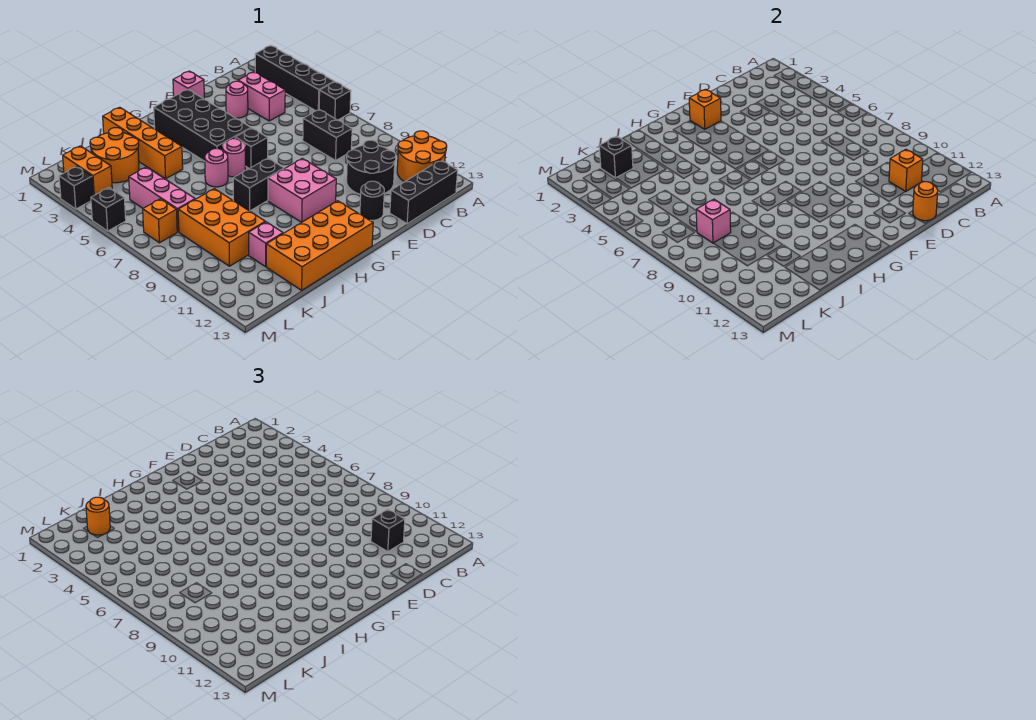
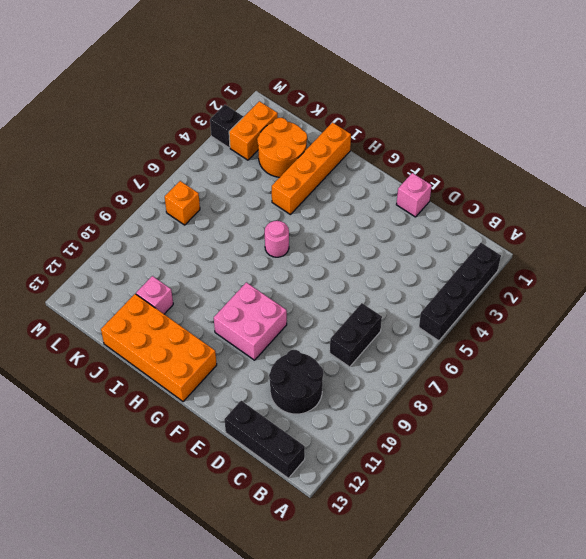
none -> black 1x1 brick [319,82,351,120]
none -> orange 2x2 round brick [397,131,447,182]
none -> pink 1x2 brick [238,72,285,121]
none -> pink 1x1 round brick [226,81,248,118]

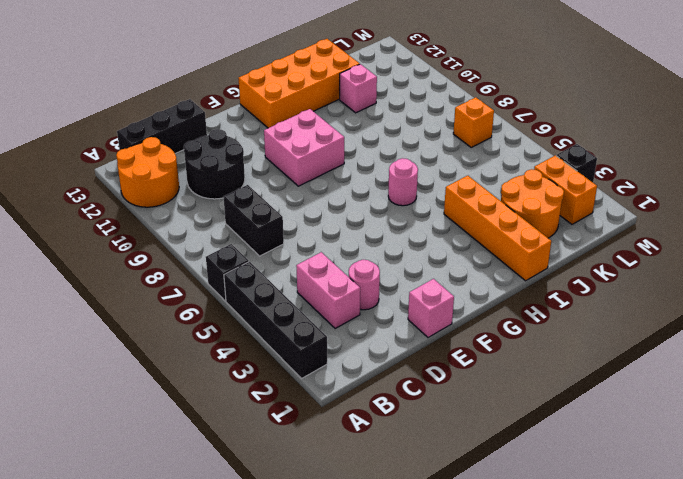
none -> black 1x1 round brick [360,181,384,220]
none -> black 2x4 brick [154,89,251,161]
none -> black 1x1 brick [235,128,268,168]
none -> pink 1x1 round brick [223,139,245,177]

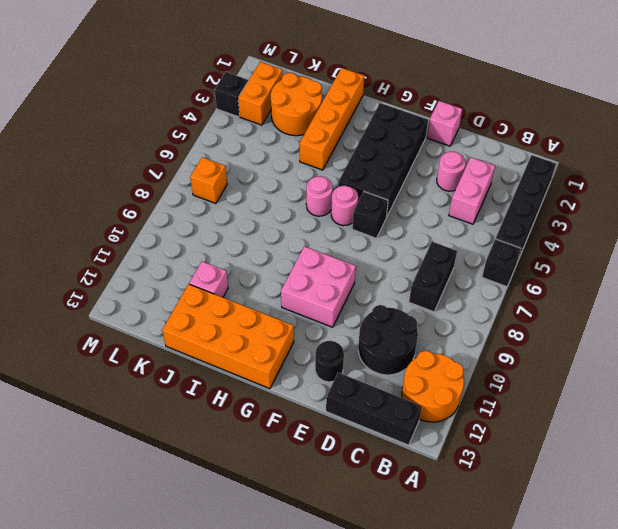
none -> black 1x2 brick [233,158,284,211]
none -> orange 2x3 brick [178,189,265,266]
none -> pink 1x3 brick [129,167,195,232]
none -> black 1x1 brick [91,188,126,231]

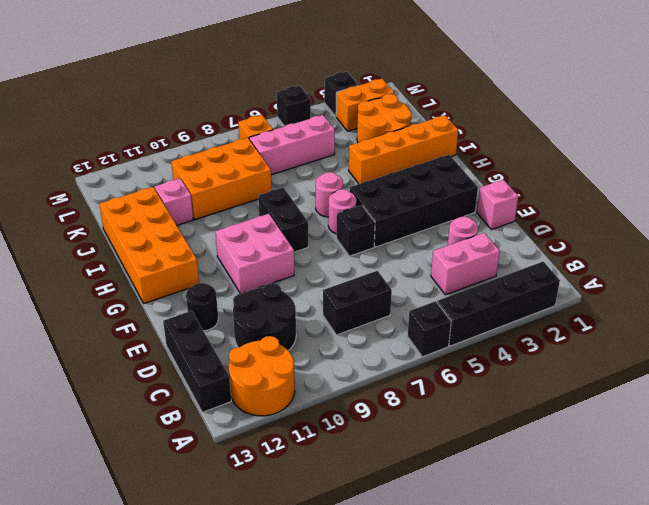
none -> orange 1x1 brick [889,149,923,192]
none -> orange 1x1 round brick [913,182,938,221]
none -> orange 1x1 brick [689,89,721,129]
none -> black 1x1 brick [599,136,633,178]

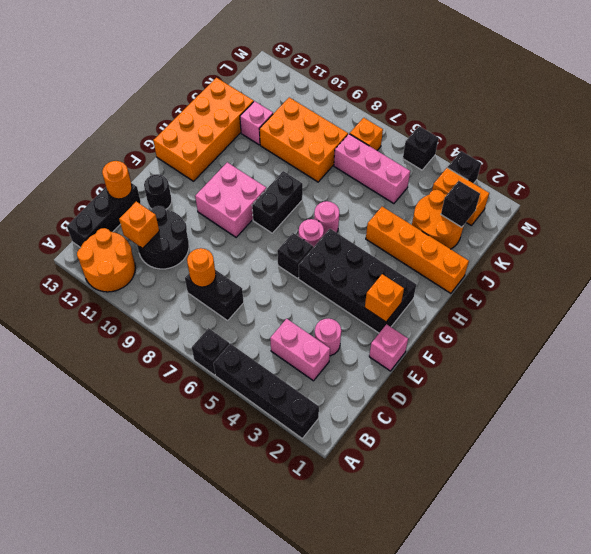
orange 1x1 round brick [187,248,216,287] -> orange 1x1 round brick moved to [86,497,110,535]
none -> pink 1x1 brick [696,199,731,243]
none -> black 1x1 brick [371,509,405,552]

